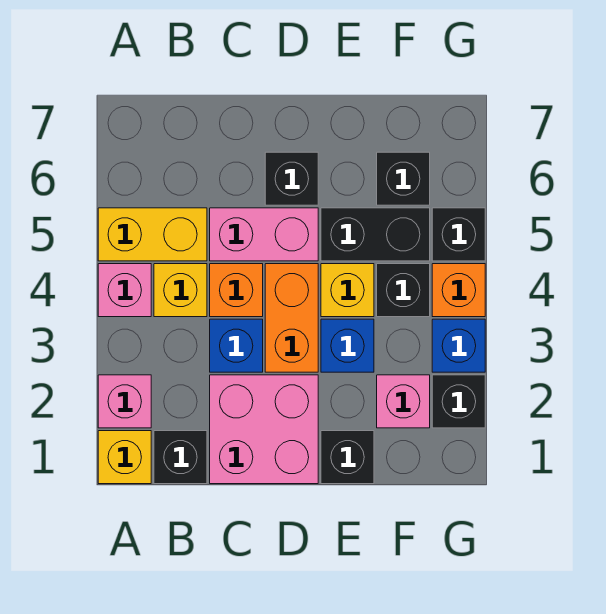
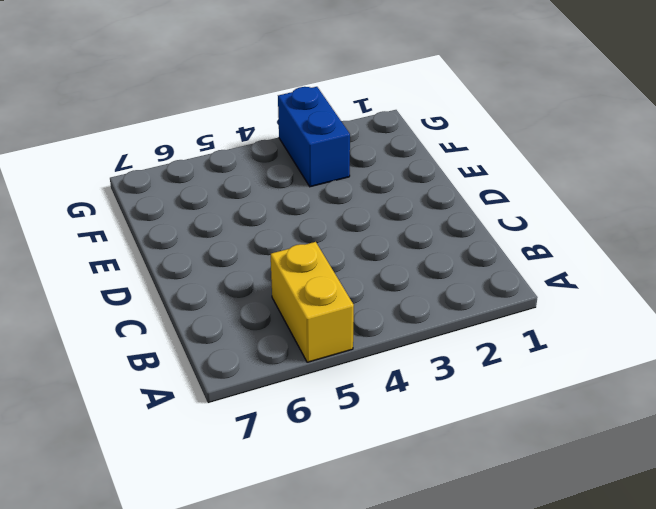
blue 1x2 brick [278,87,350,187] -> blue 1x1 brick [432,319,485,372]
none -> yellow 1x1 brick [98,431,151,484]
none -> pink 1x1 brick [98,375,151,428]
none -> pink 1x1 brick [98,264,151,317]

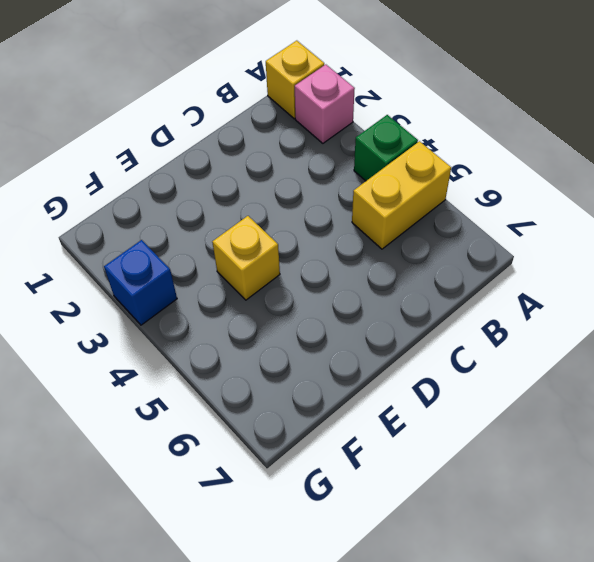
green 1x1 brick [354,115,418,181] -> pink 1x1 brick [98,264,151,317]
none -> black 1x1 brick [154,431,207,484]
none -> yellow 1x1 brick [154,264,207,317]
none -> pink 2x2 brick [210,375,318,484]

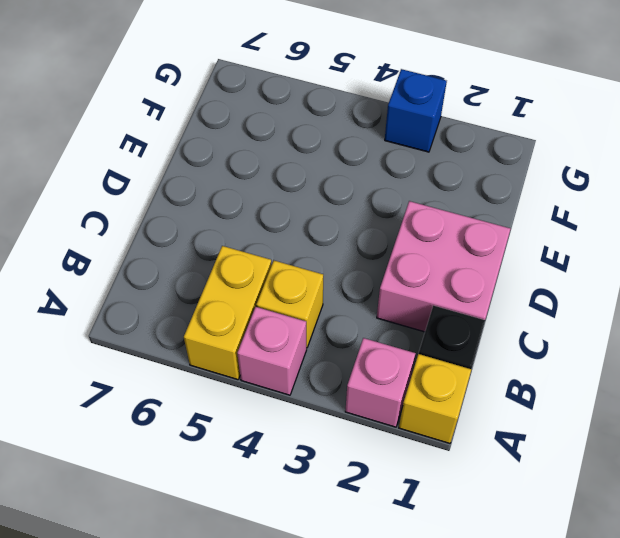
none -> blue 1x1 brick [210,319,263,372]
none -> orange 1x1 brick [210,264,263,317]
none -> pink 1x2 brick [210,208,318,261]

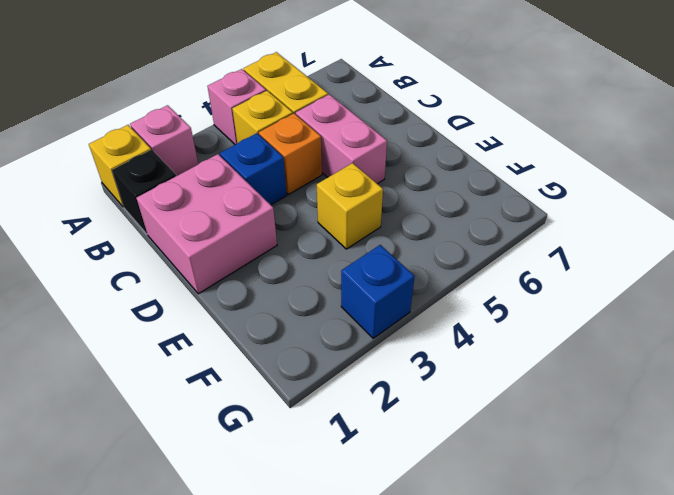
none -> orange 1x2 brick [265,264,318,372]
none -> black 1x1 brick [265,152,318,205]
none -> black 1x1 brick [321,431,374,484]

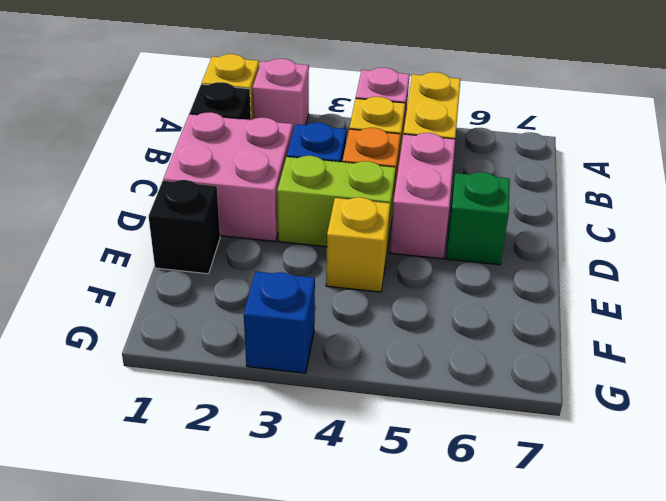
lime 1x2 brick [277,156,396,250] -> orange 1x2 brick [265,264,318,372]
green 1x1 brick [446,172,510,265] -> black 1x1 brick [265,152,318,205]
none -> blue 1x1 brick [321,319,374,372]
none -> black 1x2 brick [321,208,430,261]
none -> pink 1x1 brick [377,375,430,428]

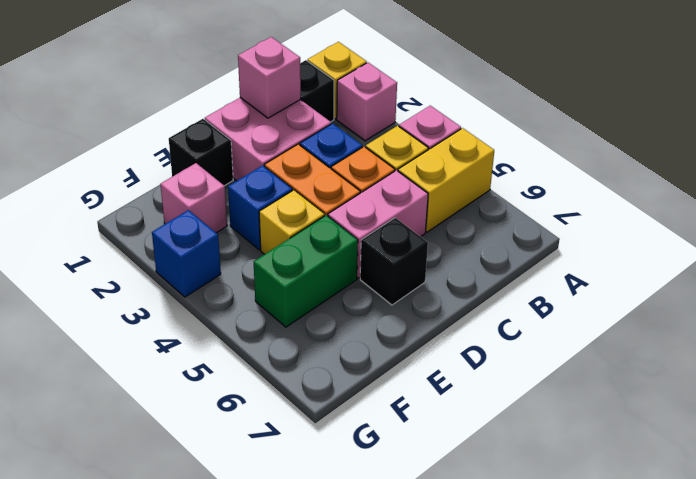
pink 1x1 brick [238,37,301,118] -> none
green 1x2 brick [254,215,358,327] -> black 1x2 brick [321,208,430,261]
none -> black 1x1 brick [377,264,430,317]
none -> black 1x1 brick [377,152,430,205]
none -> black 1x1 brick [432,375,485,428]

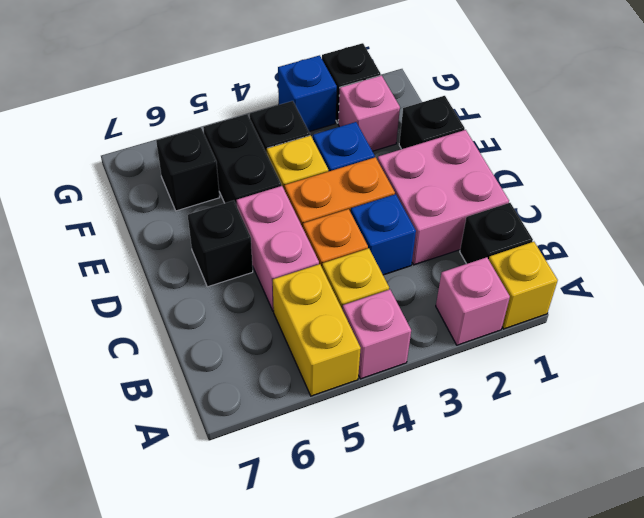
none -> orange 1x1 brick [432,264,485,317]
none -> black 1x1 brick [432,208,485,261]

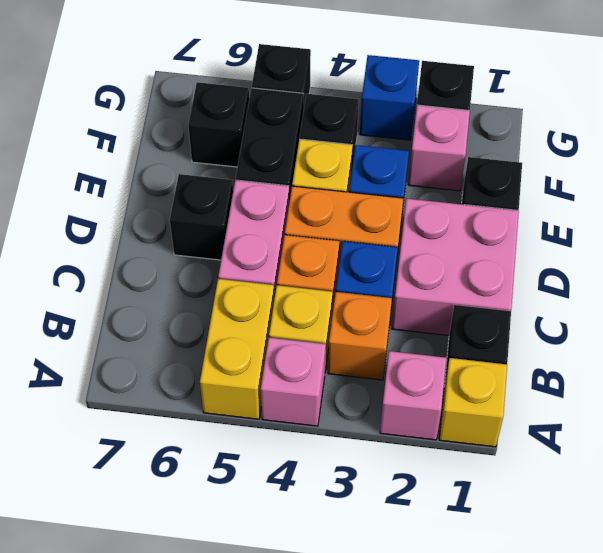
orange 1x1 brick [328,292,392,380] -> orange 1x1 brick moved to [432,264,485,317]

